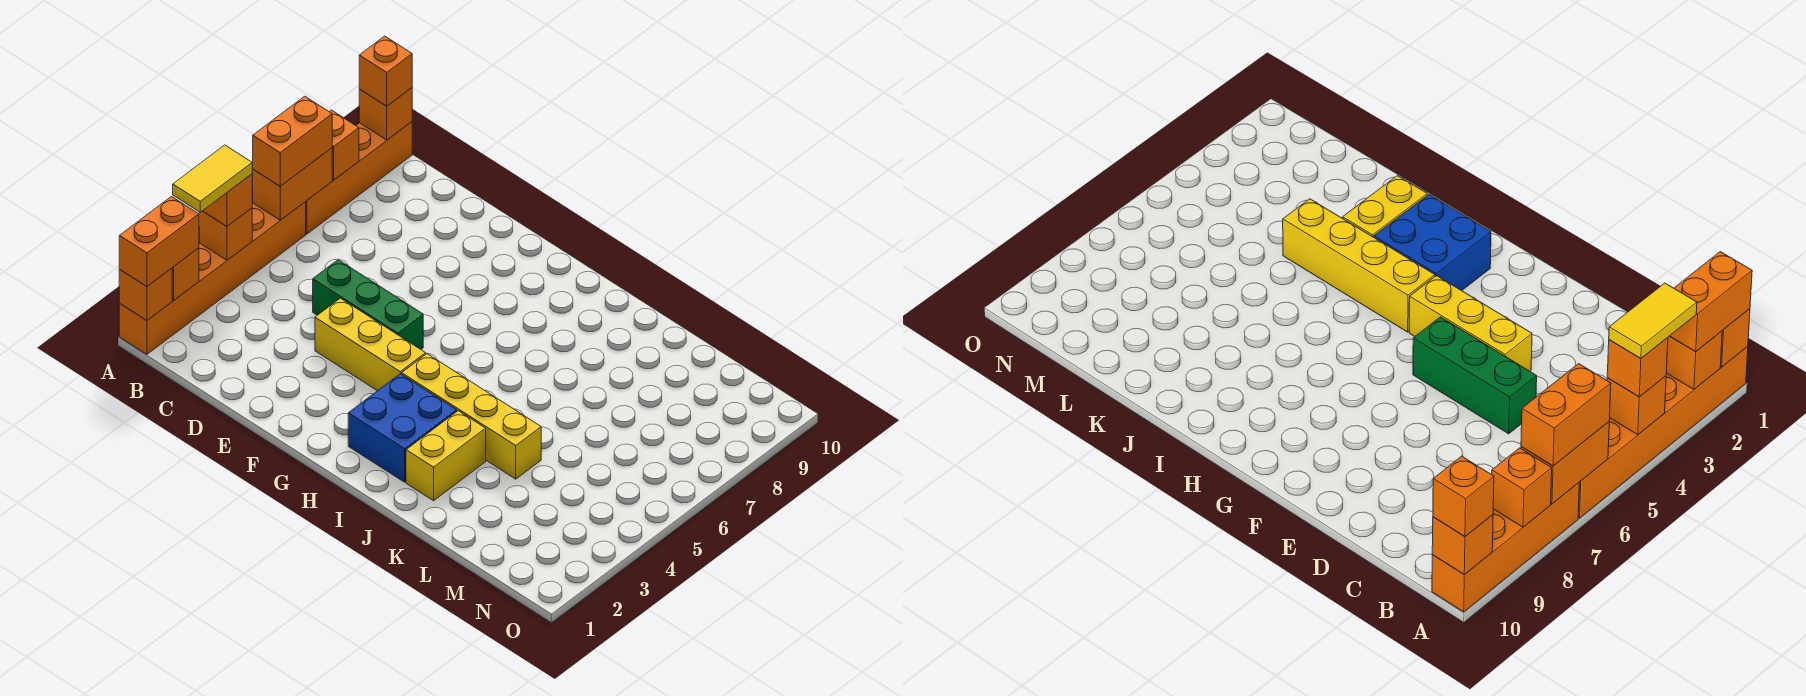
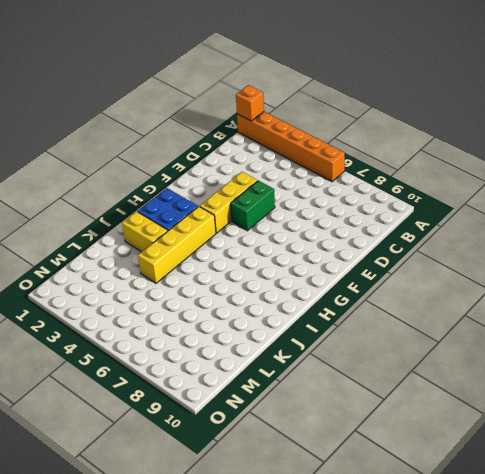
green 1x2 brick [231,181,275,231] -> green 1x3 brick [313,260,423,349]
none -> orange 1x4 brick [306,122,412,234]
none -> orange 1x1 brick [172,248,199,300]
none -> orange 1x1 brick [199,208,252,260]

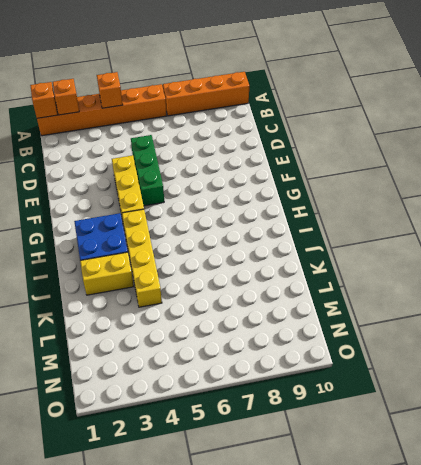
none -> orange 1x2 brick [253,148,332,220]
none -> orange 1x1 brick [329,110,359,180]
none -> orange 1x1 brick [359,88,412,140]

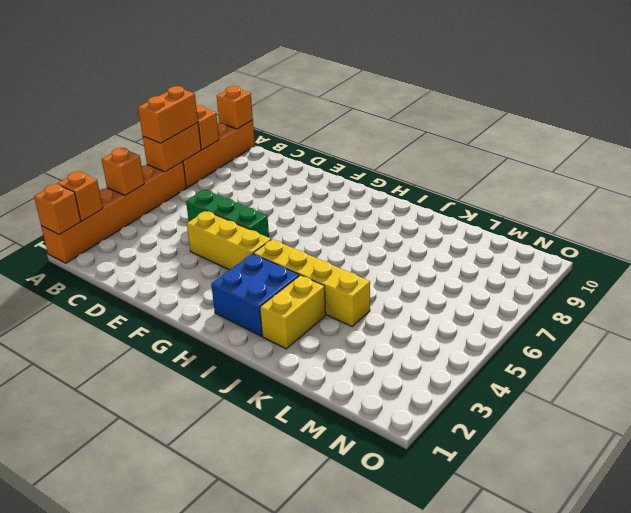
none -> orange 1x2 brick [119,197,199,286]
none -> orange 1x1 brick [203,174,252,226]
none -> orange 1x1 brick [359,36,412,106]

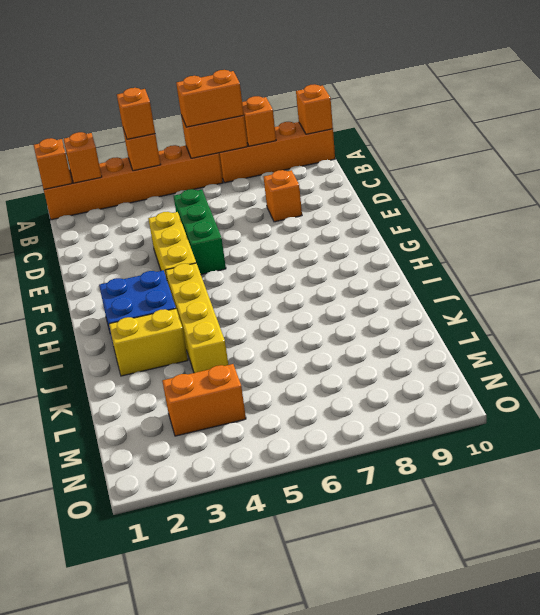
orange 1x1 brick [264,170,302,222] -> orange 1x1 brick moved to [359,36,412,106]
orange 1x2 brick [162,364,246,436] -> orange 1x2 brick moved to [119,197,199,286]
none -> yellow 1x2 tile [173,145,252,212]

